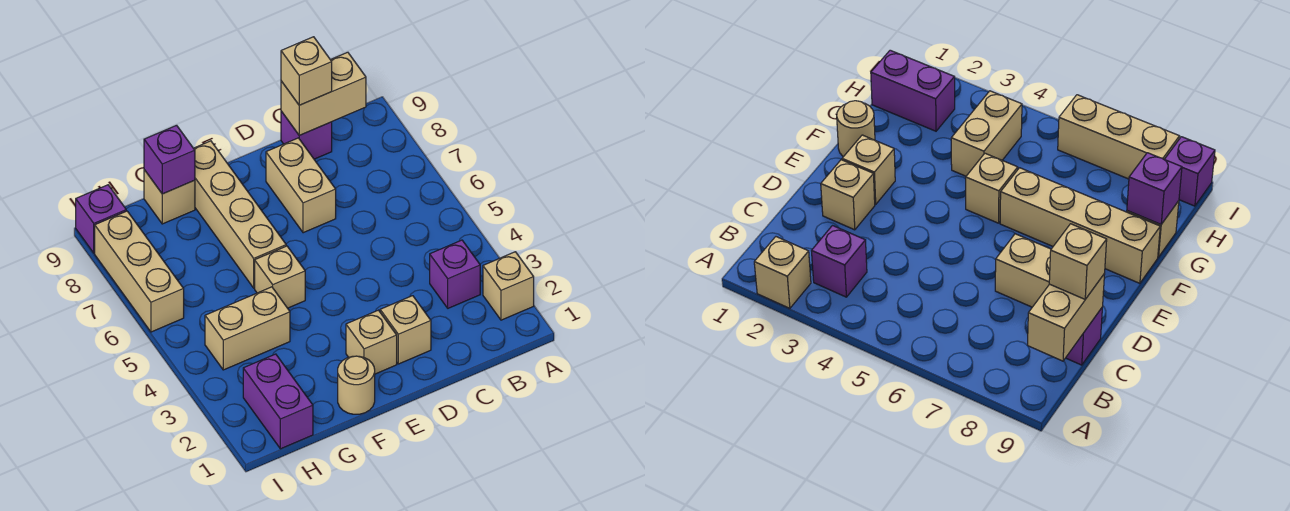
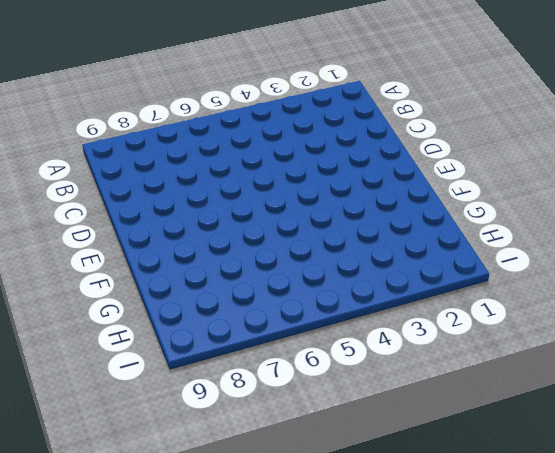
none -> tan 1x1 brick [483,252,534,320]
none -> purple 1x1 brick [430,240,480,308]
none -> purple 1x1 brick [281,111,332,159]

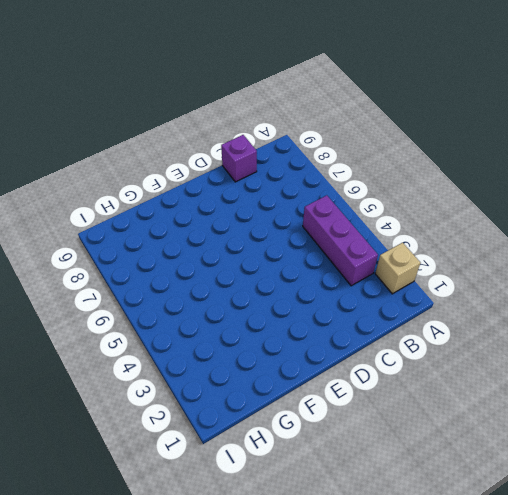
purple 1x3 brick [303,195,378,286] -> purple 1x1 brick [430,240,480,308]
none -> tan 1x1 brick [380,296,431,364]
none -> tan 1x2 brick [266,138,336,233]
none -> tan 1x1 brick [346,310,397,374]

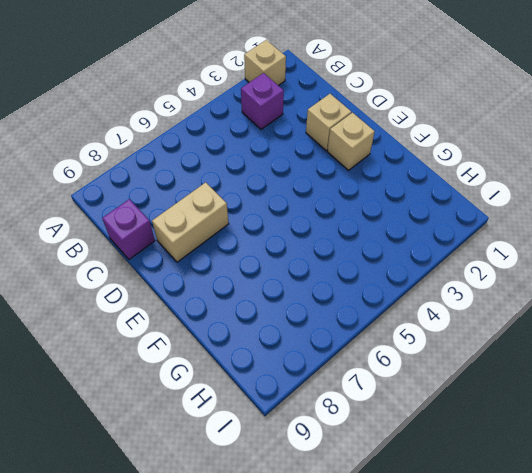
none -> tan 1x1 round brick [338,356,375,414]
none -> tan 1x1 brick [255,246,305,308]
none -> tan 1x4 brick [194,141,286,288]

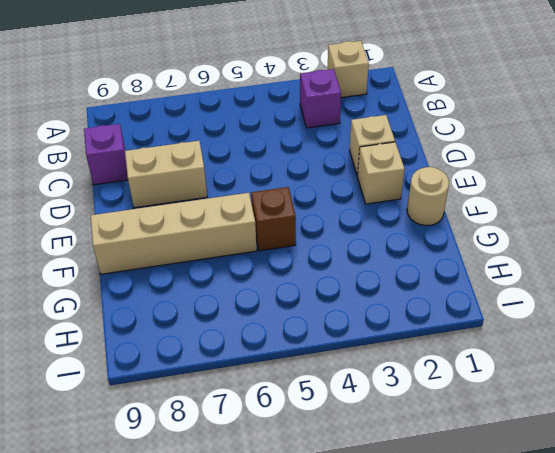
brown 1x1 brick [251,187,296,251] -> tan 1x1 brick [255,246,305,308]
none -> tan 1x2 brick [205,287,290,370]
none -> tan 1x1 brick [144,170,195,224]
none -> purple 1x2 brick [243,354,313,449]

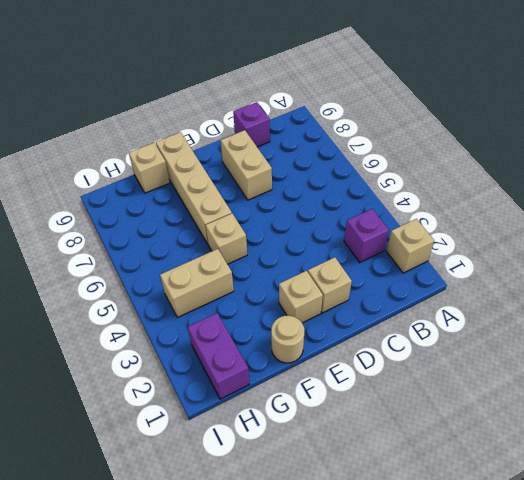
none -> tan 1x3 brick [95,211,184,332]
none -> purple 1x1 brick [76,185,126,253]
none -> tan 1x2 brick [281,52,366,135]

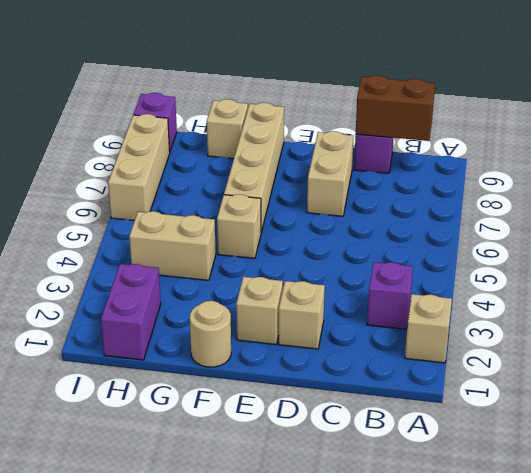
brown 1x2 brick [356,75,435,141] -> tan 1x2 brick [281,52,366,135]
none -> purple 1x1 brick [144,125,195,194]
none -> tan 1x1 brick [281,37,332,105]

